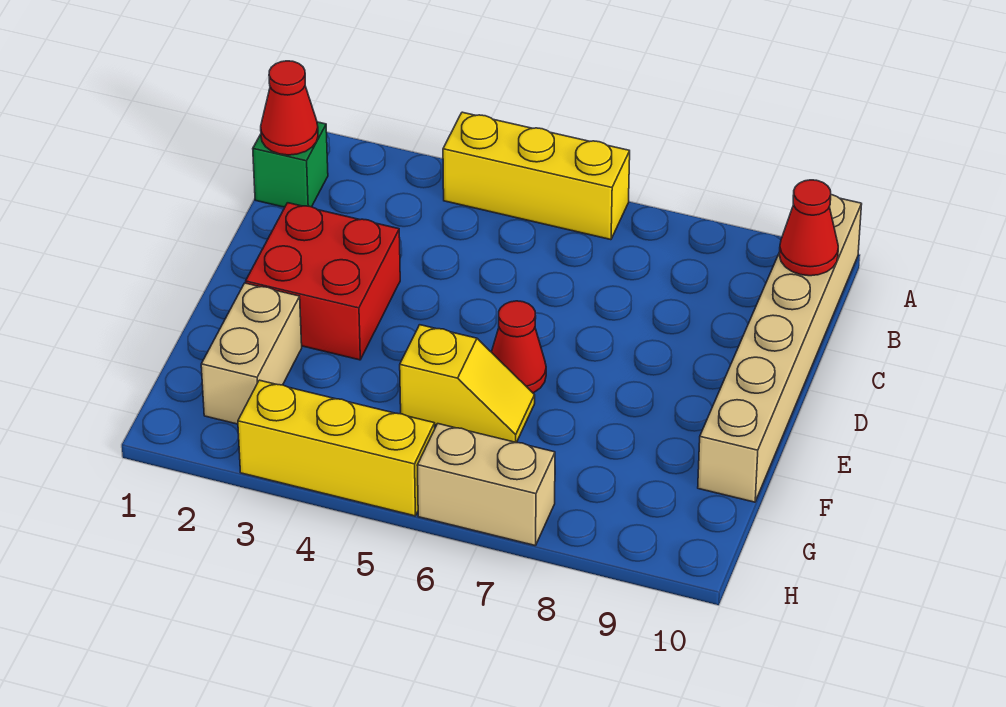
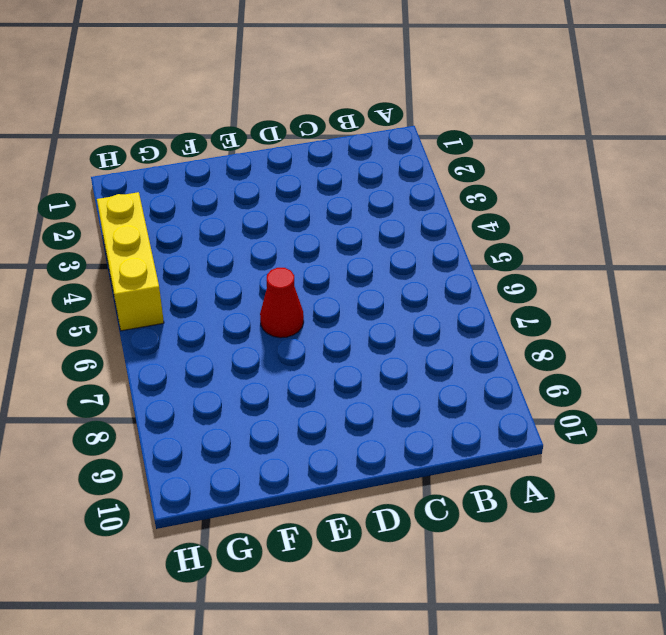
none -> yellow 1x3 brick [443,112,630,240]
none -> tan 1x6 brick [698,195,862,502]

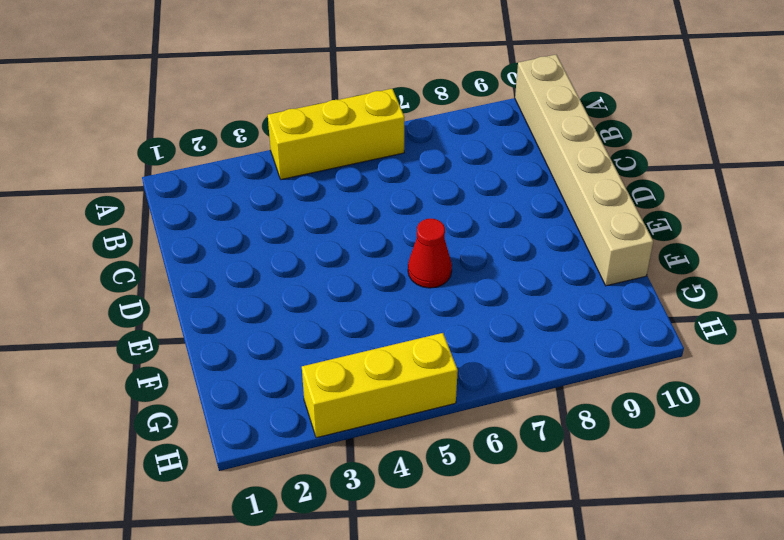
none -> green 1x1 brick [253,122,328,207]
none -> red 2x2 brick [246,203,400,360]

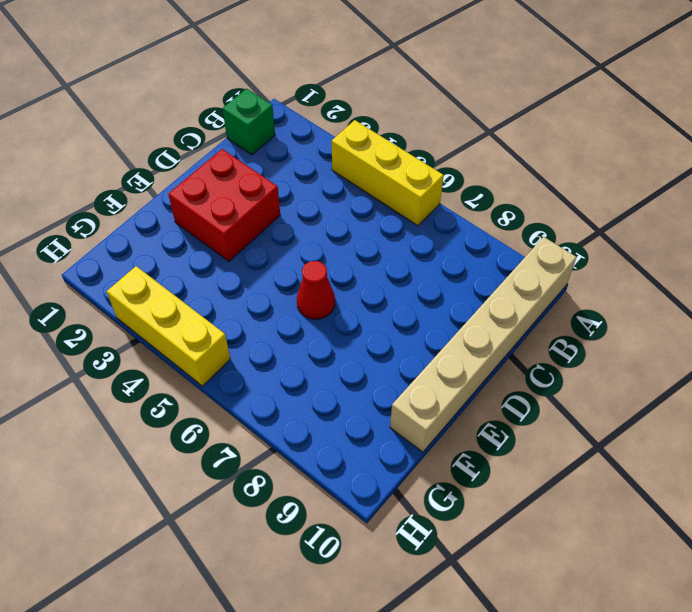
none -> tan 1x2 brick [201,283,302,424]
none -> yellow 1x2 slope [400,325,535,442]

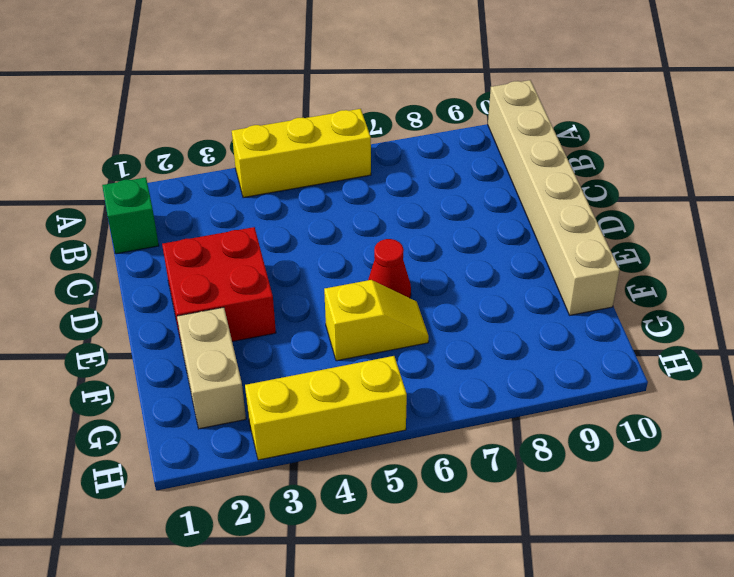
none -> tan 1x2 brick [417,424,555,546]
none -> red 1x1 cone [261,61,318,155]

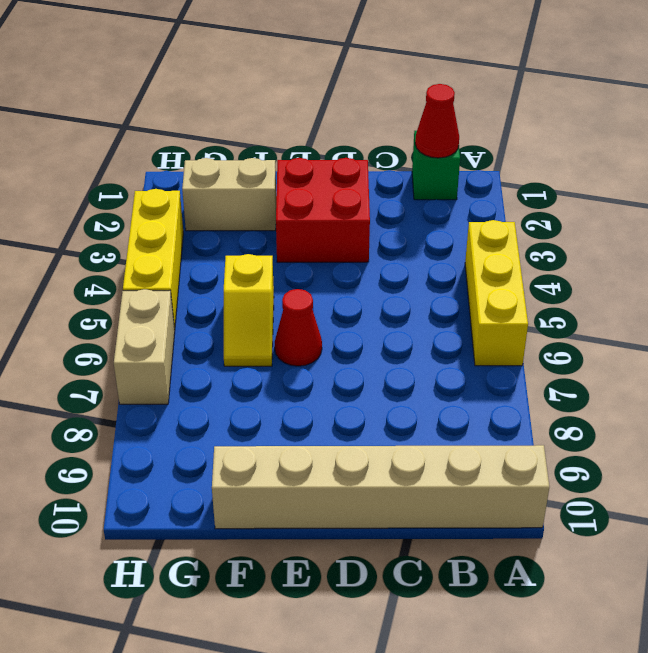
none -> red 1x1 cone [779,180,838,276]

